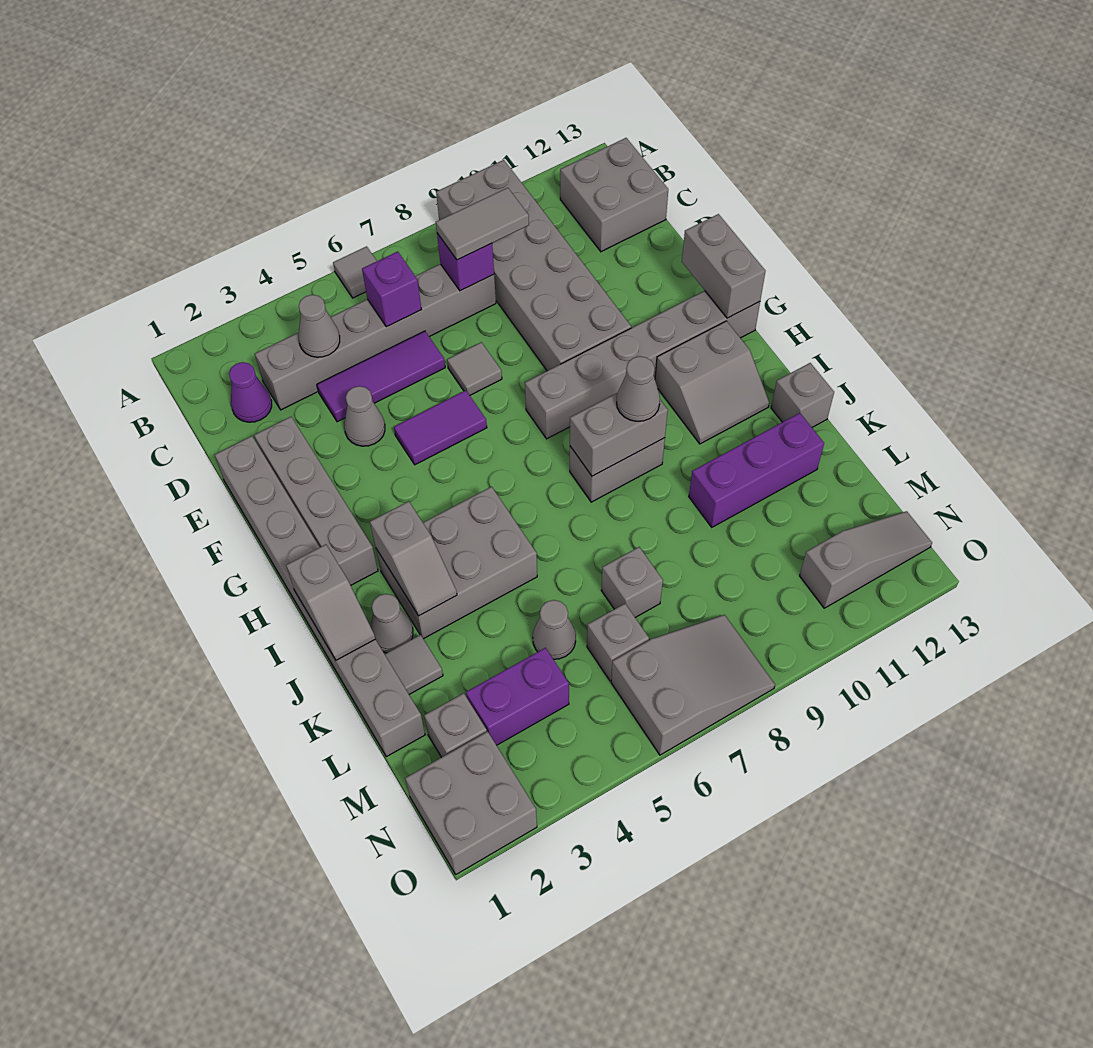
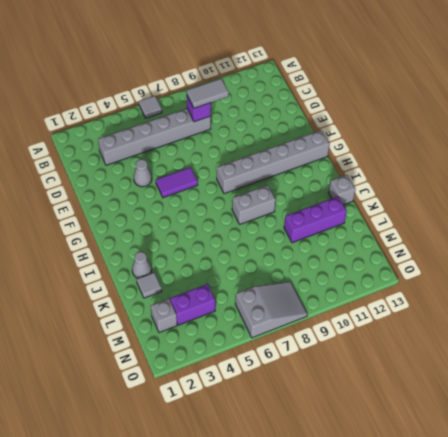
none -> grey 2x6 brick [436,160,631,371]
none -> grey 2x2 brick [560,138,668,252]
none -> purple 1x1 cone [229,362,272,422]
none -> purple 1x3 tile [317,331,445,422]

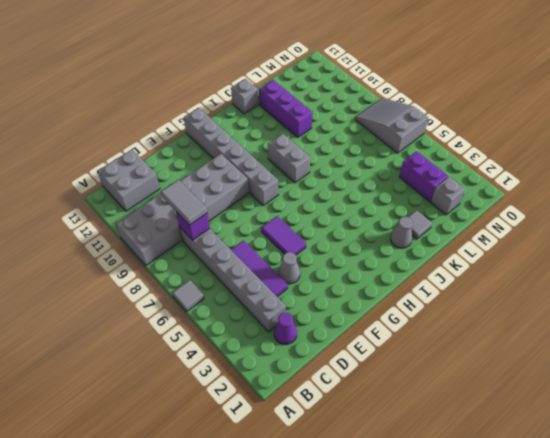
none -> grey 1x8 brick [215,436,425,757]
none -> grey 1x4 brick [254,417,378,585]
none -> grey 1x1 tile [447,342,502,395]
none -> grey 2x2 slope [655,321,769,444]

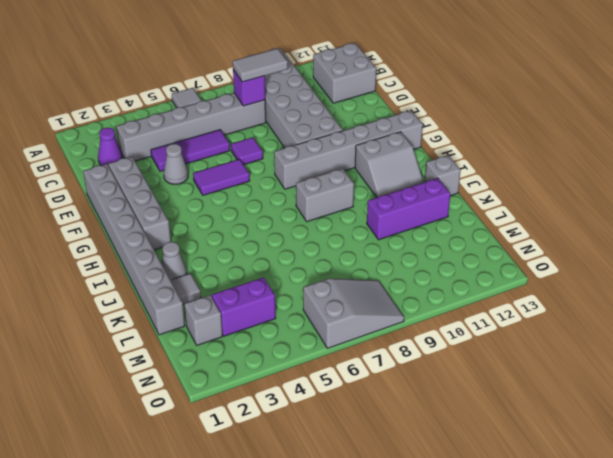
purple 1x1 tile [231,138,263,165] -> grey 1x1 tile [447,342,502,395]
none -> grey 2x3 brick [376,487,537,639]
none -> grey 1x1 cone [533,600,576,659]
none -> grey 1x1 brick [601,547,663,617]
none -> grey 1x1 brick [587,604,649,681]

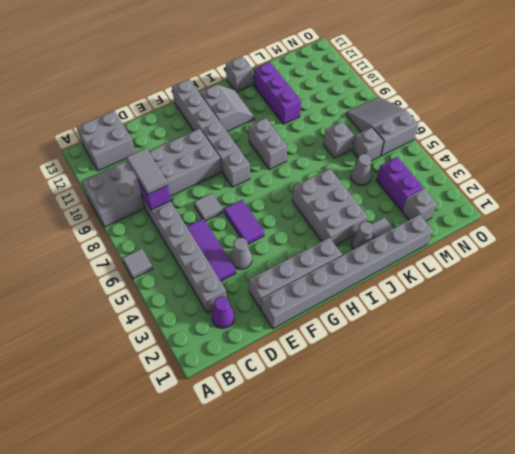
none -> grey 2x2 brick [405,732,537,874]
none -> grey 1x3 slope [800,511,932,608]
none -> grey 1x1 cone [299,295,340,357]
none -> purple 1x1 brick [362,252,421,327]

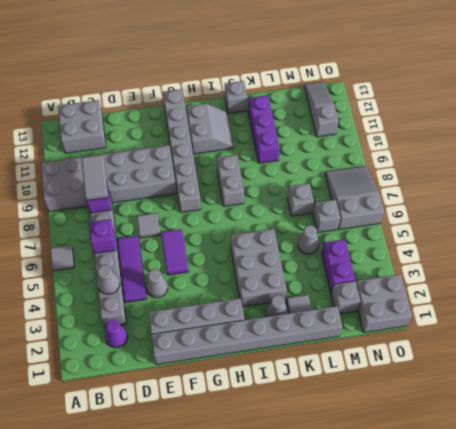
none -> grey 1x2 brick [682,214,765,318]
none -> grey 1x2 slope [286,544,375,660]
none -> grey 1x2 slope [370,501,457,616]
none -> grey 1x2 brick [570,393,668,476]

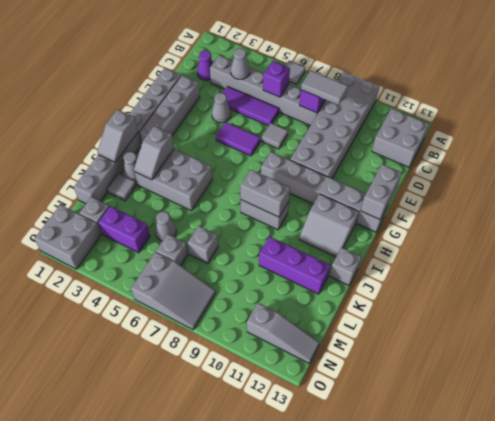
none -> grey 1x1 cone [617,356,660,421]

